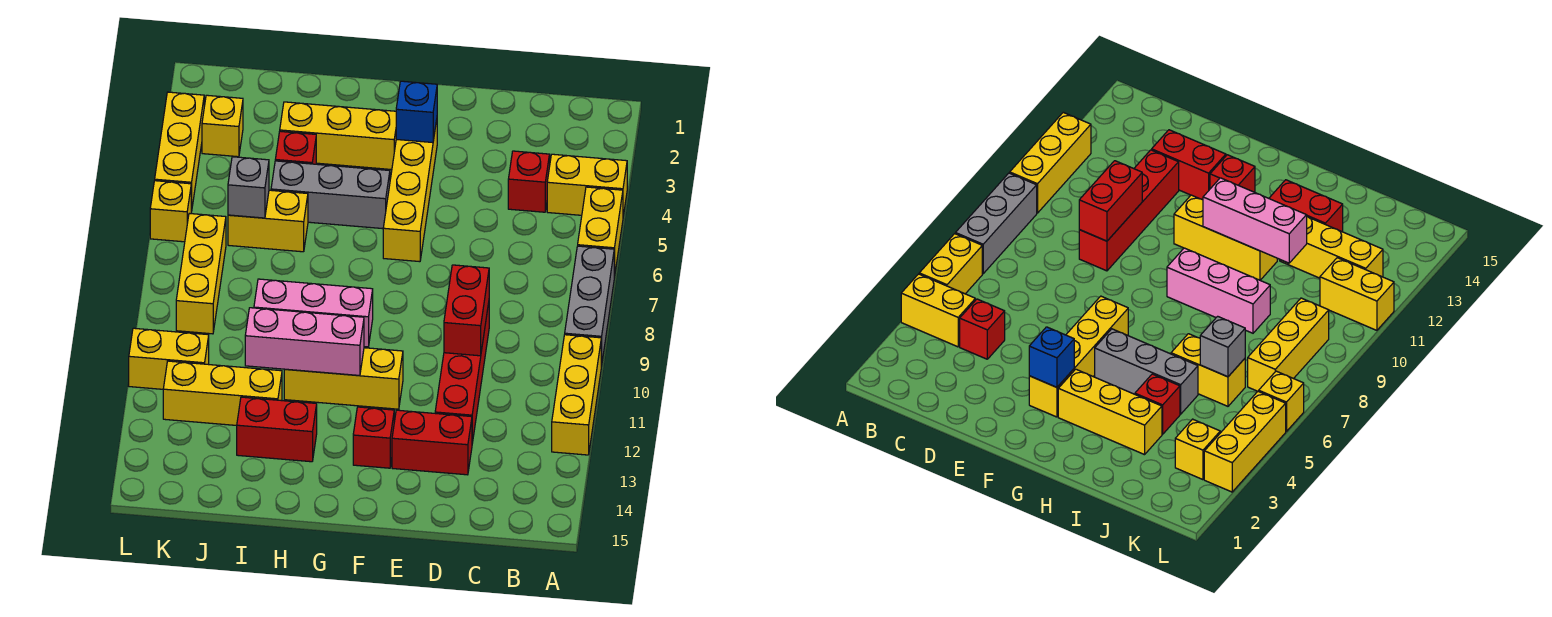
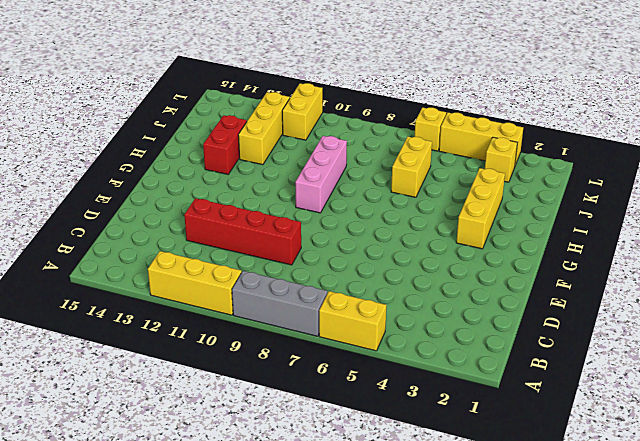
none -> yellow 1x2 brick [547,154,627,216]
none -> red 1x1 brick [508,151,550,212]
none -> red 1x2 brick [392,410,472,475]

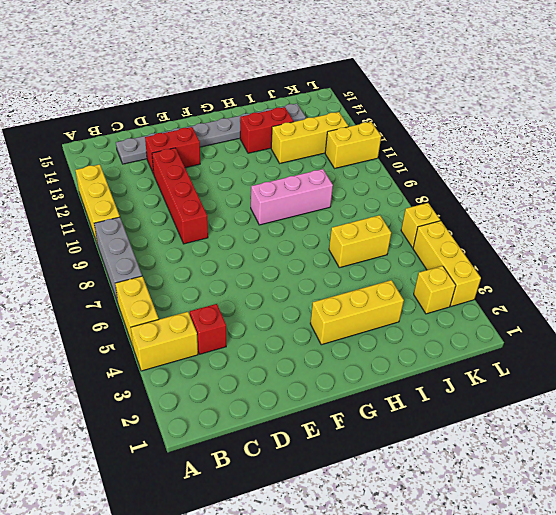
grey 1x8 plate [116,104,306,164] -> none
none -> yellow 1x4 brick [383,120,437,262]
none -> yellow 1x3 brick [284,348,403,409]
none -> red 1x1 brick [353,407,394,468]

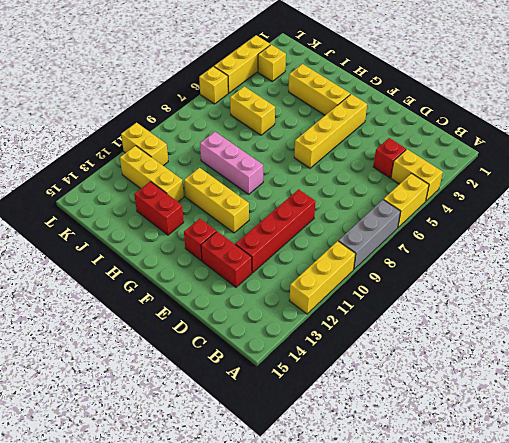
none -> grey 1x3 brick [271,161,390,229]
none -> red 1x1 brick [275,131,316,164]
none -> yellow 1x3 brick [176,213,226,334]

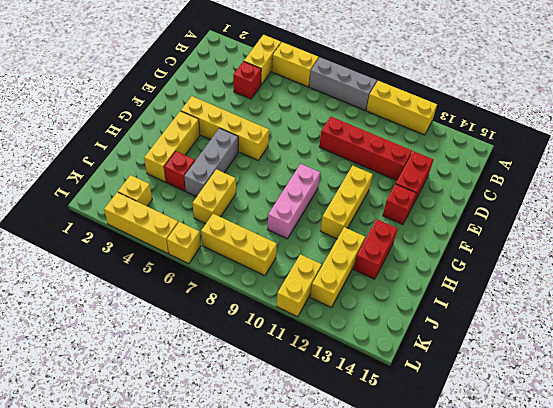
none -> red 1x2 brick [444,265,489,356]
none -> blue 1x1 brick [396,81,437,143]
none -> pink 1x3 brick [245,308,364,376]

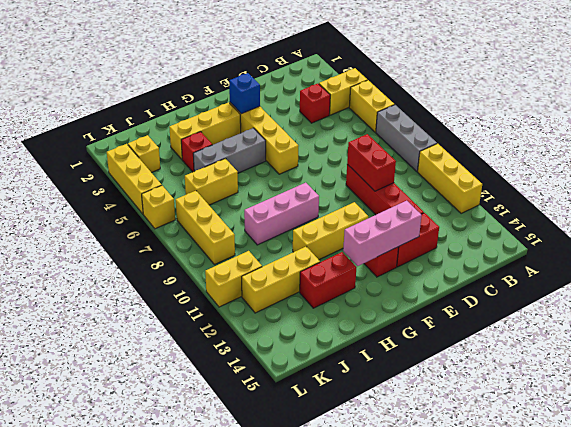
pink 1x3 brick [343,200,422,266] -> pink 1x3 brick moved to [245,308,364,376]
none -> grey 1x1 brick [228,157,269,218]

